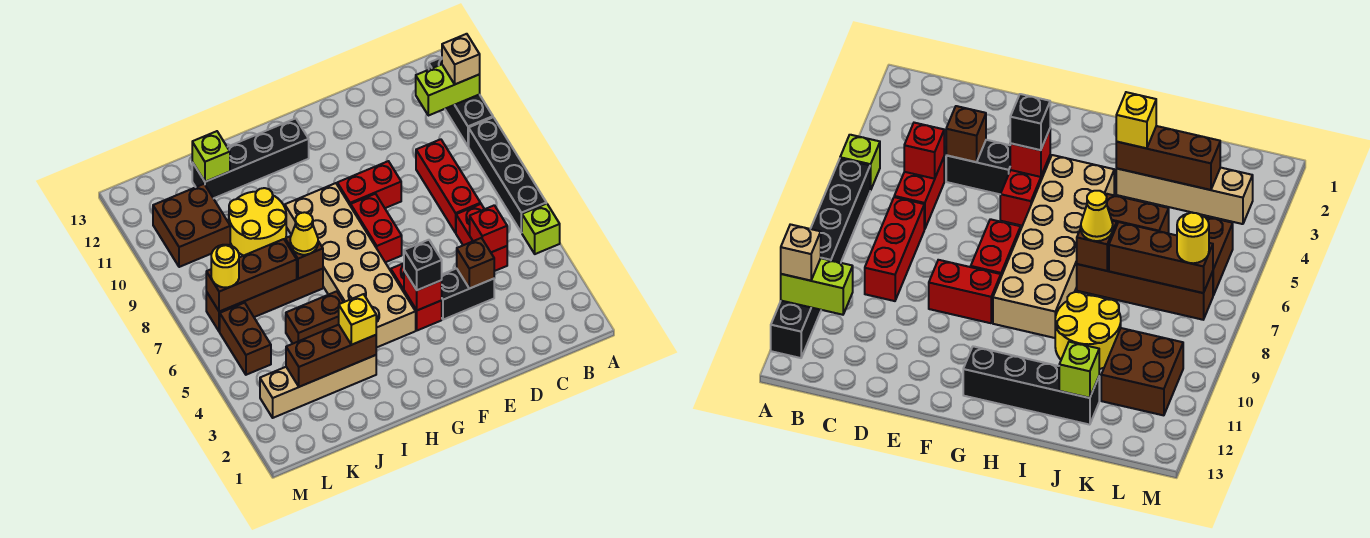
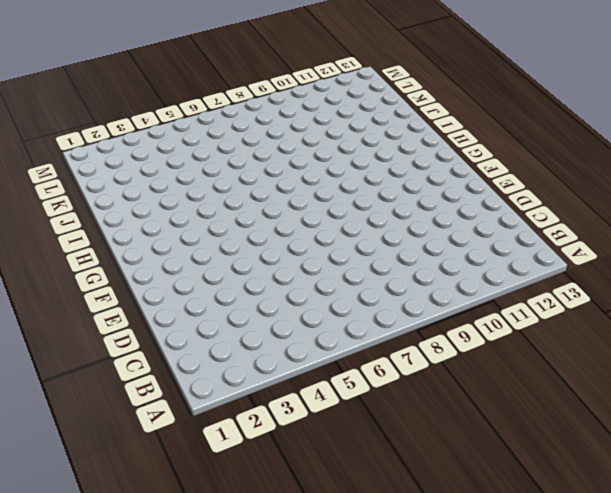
none -> lime 1x1 brick [522,204,560,254]
none -> black 1x4 brick [469,117,546,233]
none -> black 1x3 brick [429,57,493,146]
none -> red 1x2 brick [456,204,507,271]

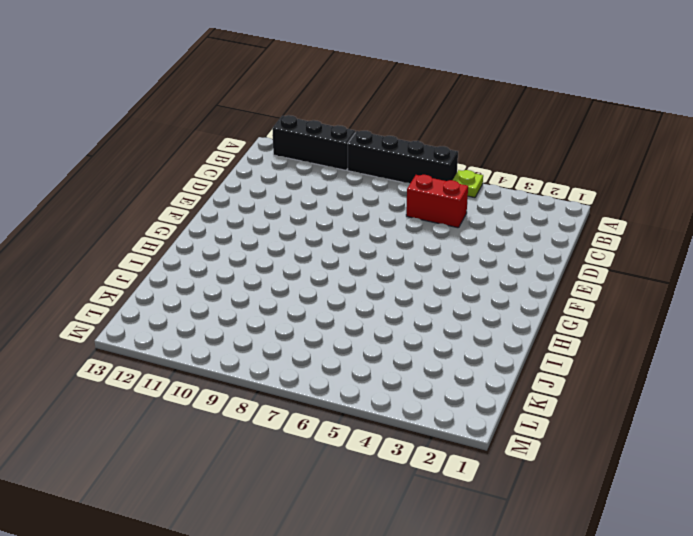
lime 1x1 plate [453,170,483,198] -> lime 1x1 brick [522,204,560,254]
none -> red 1x3 brick [416,139,481,233]
none -> black 1x2 brick [441,268,494,320]
none -> red 1x2 brick [337,161,401,208]
none -> red 1x2 brick [391,263,442,330]

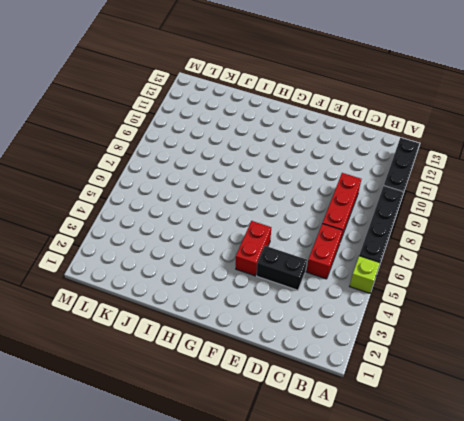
none -> red 1x2 brick [337,161,401,208]
none -> red 1x2 brick [351,194,402,262]
none -> tan 2x6 brick [285,183,416,348]
none -> black 1x4 brick [192,118,309,198]

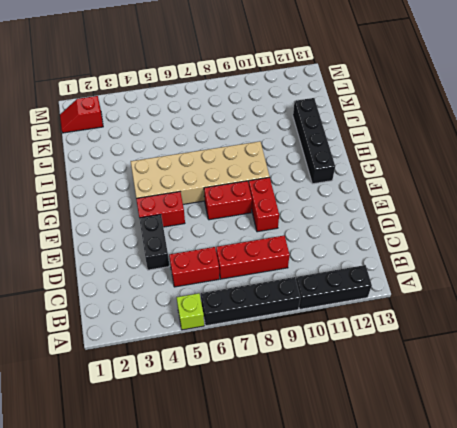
red 1x2 slope [60,96,103,133] -> none
none -> tan 1x4 brick [260,355,376,418]
none -> brown 1x2 brick [286,291,343,344]
none -> brown 1x4 brick [206,269,323,332]
none -> yellow 2x2 round brick [229,188,286,256]

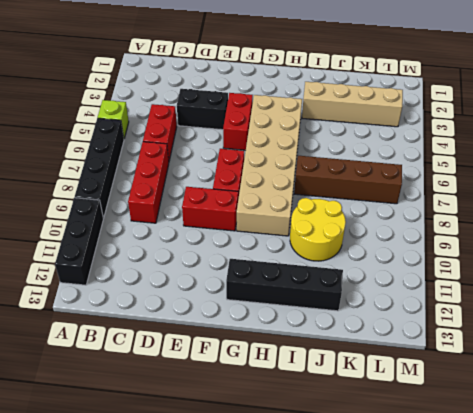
none -> brown 1x2 brick [286,291,343,344]
none -> brown 2x2 brick [153,184,230,267]
none -> brown 1x2 brick [220,303,271,375]
none -> lime 1x2 brick [416,64,480,116]

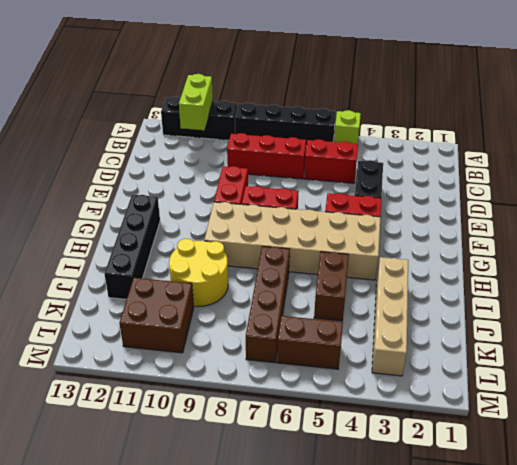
none -> red 1x1 brick [470,205,507,252]
none -> brown 1x1 brick [457,238,494,289]
none -> red 1x1 brick [404,271,442,310]
none -> brown 1x3 brick [286,325,376,387]

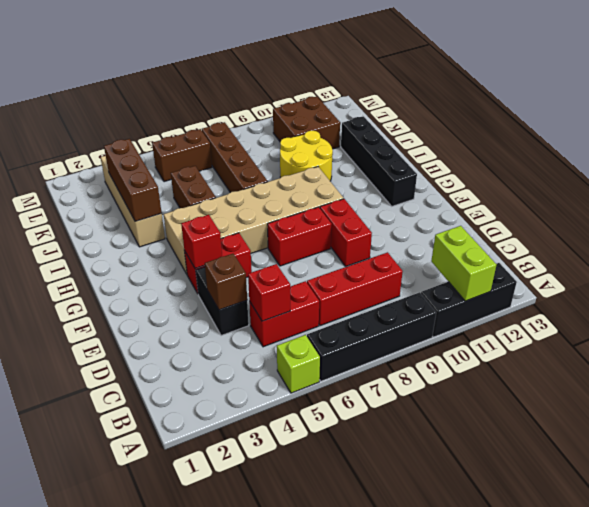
none -> brown 1x1 brick [285,236,323,279]
none -> brown 1x3 brick [206,239,297,312]
none -> lime 1x1 brick [192,131,230,182]
none -> tan 1x1 brick [442,34,480,84]

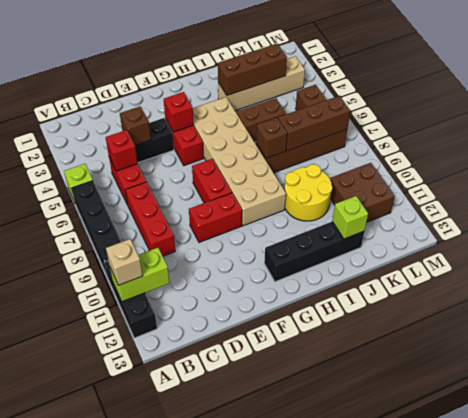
none -> black 1x1 brick [404,240,442,290]
none -> yellow 1x1 brick [339,294,376,345]
none -> yellow 1x1 cone [290,212,318,255]
none -> yellow 1x1 round brick [211,245,239,287]

